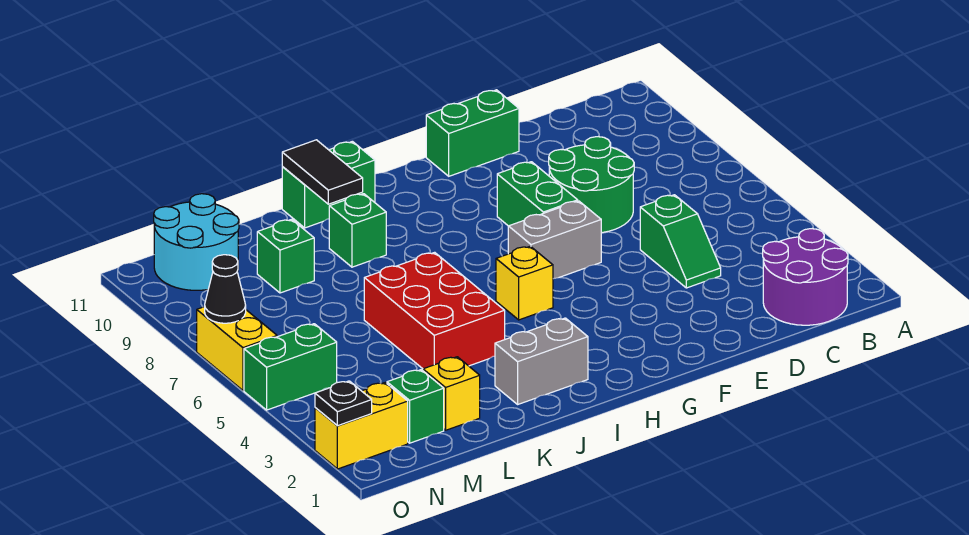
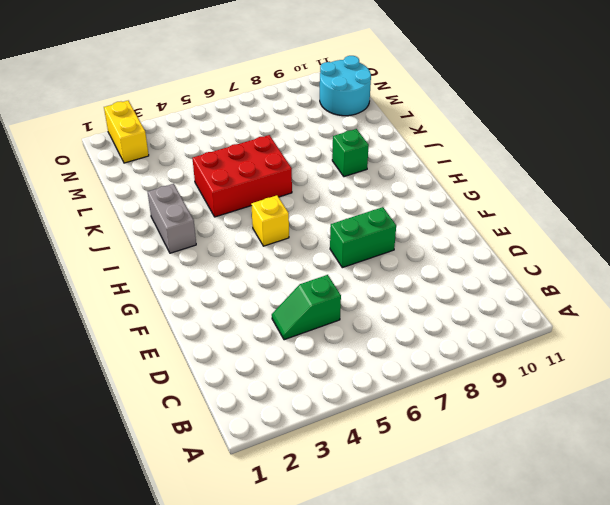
none -> purple 2x2 round brick [763,229,848,325]
none -> green 2x2 round brick [549,137,634,233]
none -> green 1x2 brick [426,90,519,176]

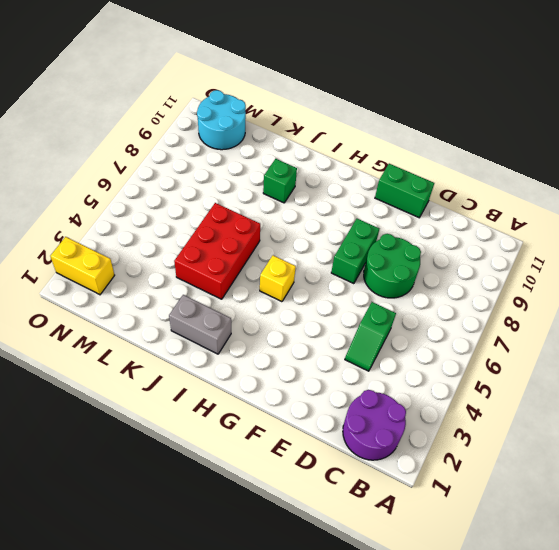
none -> grey 1x2 brick [508,201,601,279]
none -> green 1x2 brick [282,141,375,228]
none -> yellow 1x1 brick [423,357,480,430]

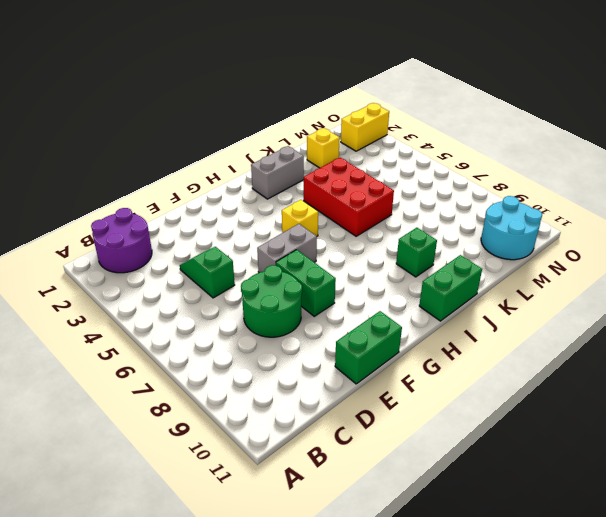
none -> green 1x1 brick [257,219,314,293]
none -> green 1x1 brick [387,370,444,443]
none -> green 1x2 brick [244,324,337,410]

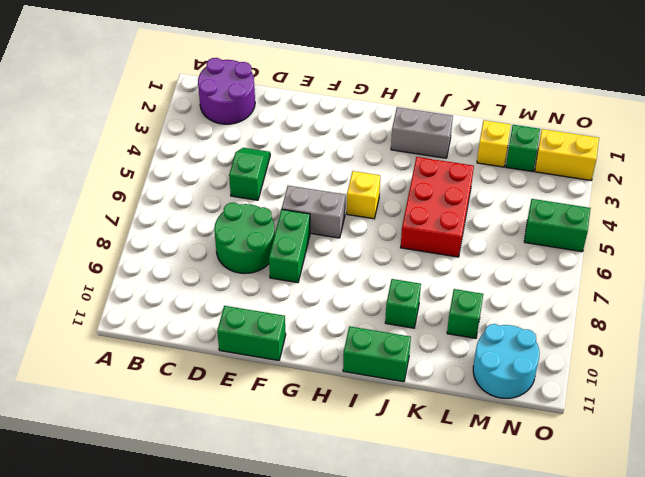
none -> yellow 1x2 brick [197,307,277,390]
none -> black 1x2 tile [282,140,363,204]
none -> black 1x1 plate [315,381,372,426]

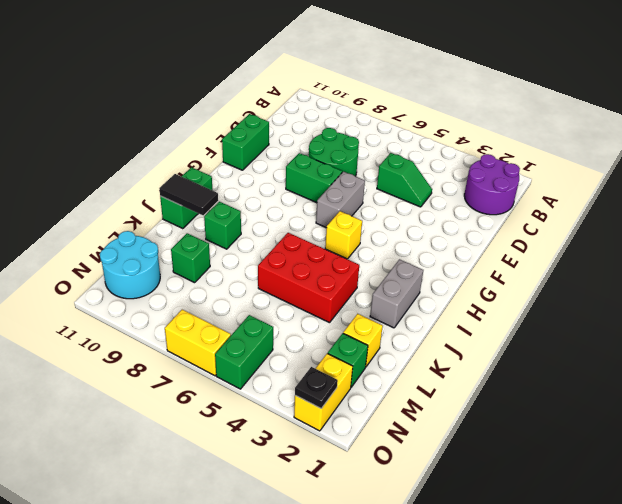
none -> black 1x1 cone [205,255,246,323]

